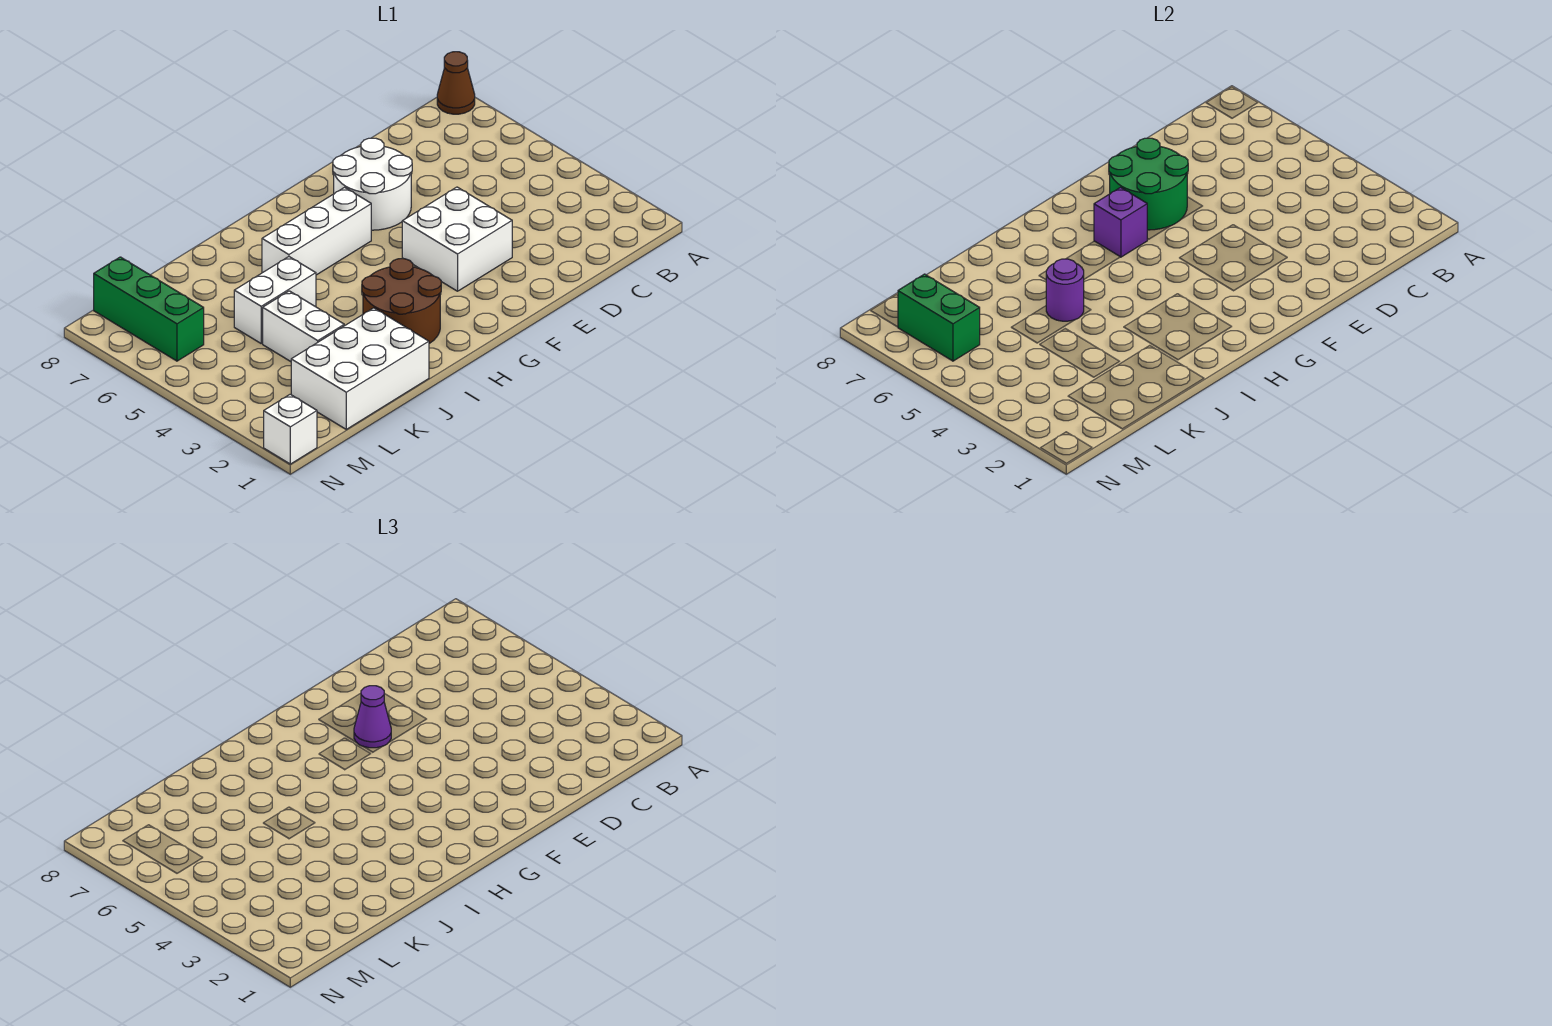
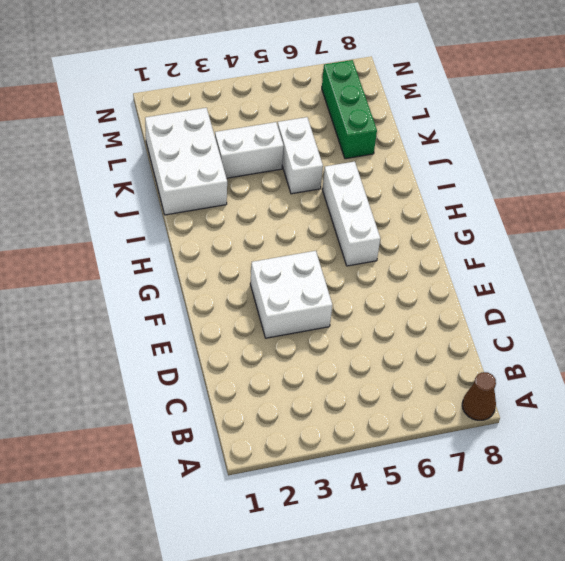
green 1x3 brick [322,60,377,159] -> green 1x3 brick turned to [94,257,204,361]
none -> white 2x2 round brick [333,138,412,230]
none -> brown 2x2 round brick [362,259,441,344]
none -> white 1x1 brick [264,394,317,464]

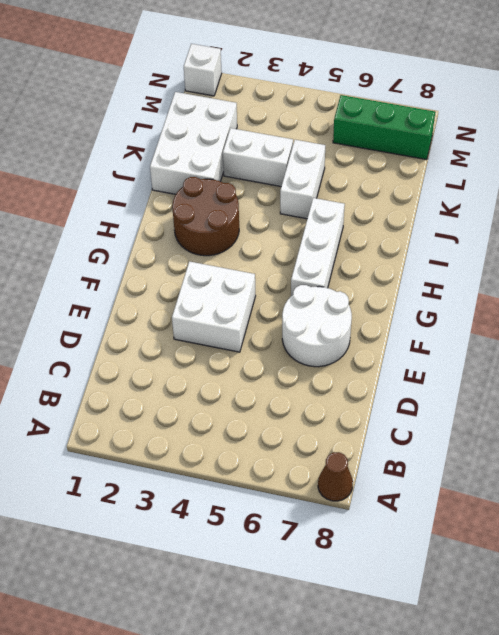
none -> green 2x2 round brick [1109,138,1188,230]
none -> purple 1x1 brick [1094,187,1147,257]
none -> purple 1x1 round brick [1046,259,1084,321]

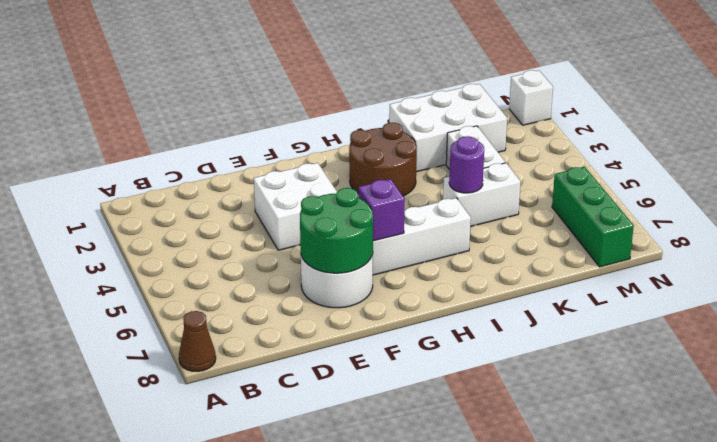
none -> green 1x2 brick [898,274,980,361]
none -> purple 1x1 cone [354,686,391,748]

